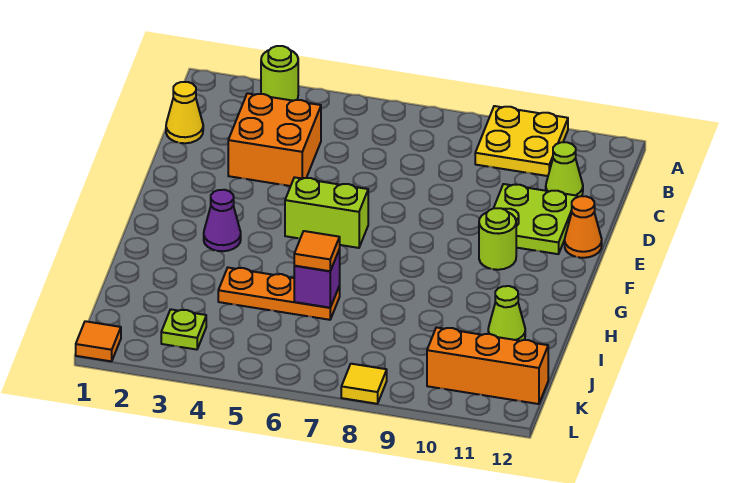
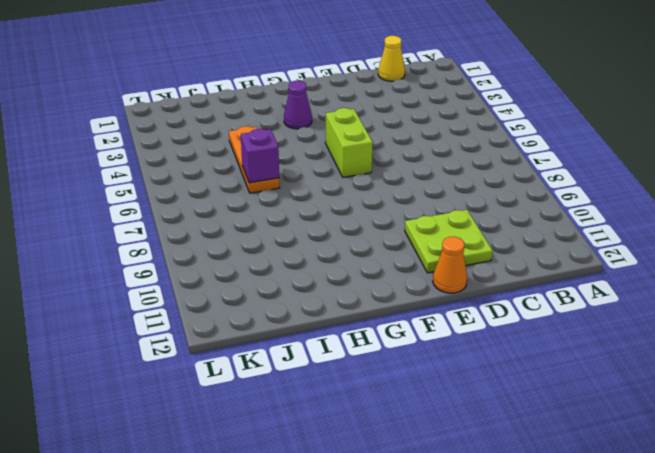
none -> lime 1x1 round brick [261,46,298,101]
none -> yellow 2x2 plate [475,106,568,176]
none -> orange 2x2 brick [228,93,321,186]

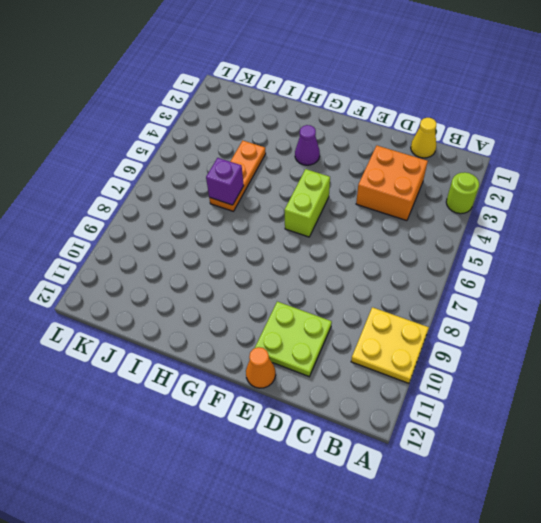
none -> lime 1x1 cone [546,142,583,197]
none -> lime 1x1 round brick [479,208,516,270]
none -> lime 1x1 cone [488,286,525,341]

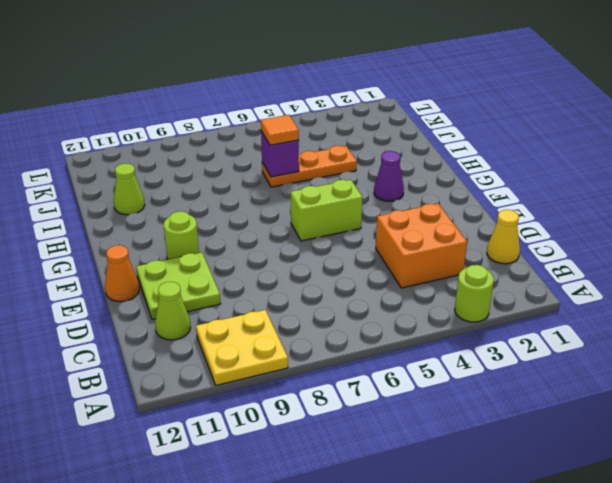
none -> lime 1x1 plate [161,309,206,350]
none -> orange 1x3 brick [427,327,548,404]
none -> orange 1x1 tile [76,321,121,361]

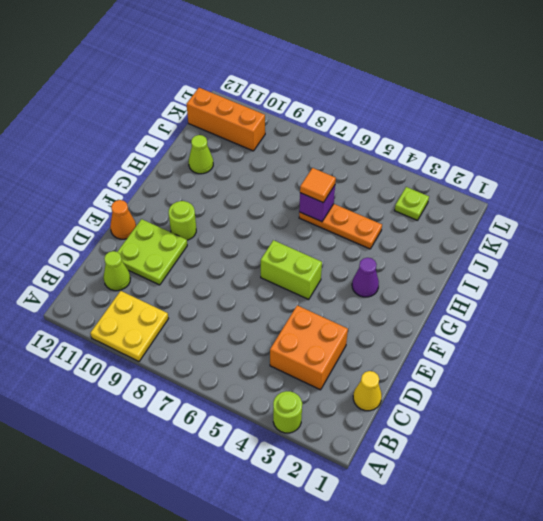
none -> orange 1x1 tile [76,321,121,361]
none -> yellow 1x1 tile [341,364,387,404]

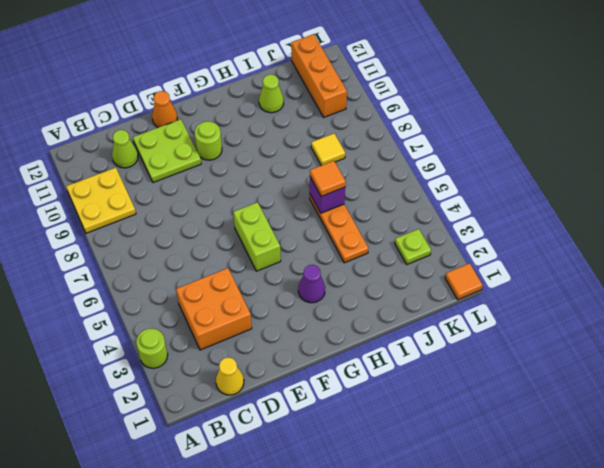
yellow 1x1 tile [311,134,345,165] -> yellow 1x1 tile moved to [341,364,387,404]

